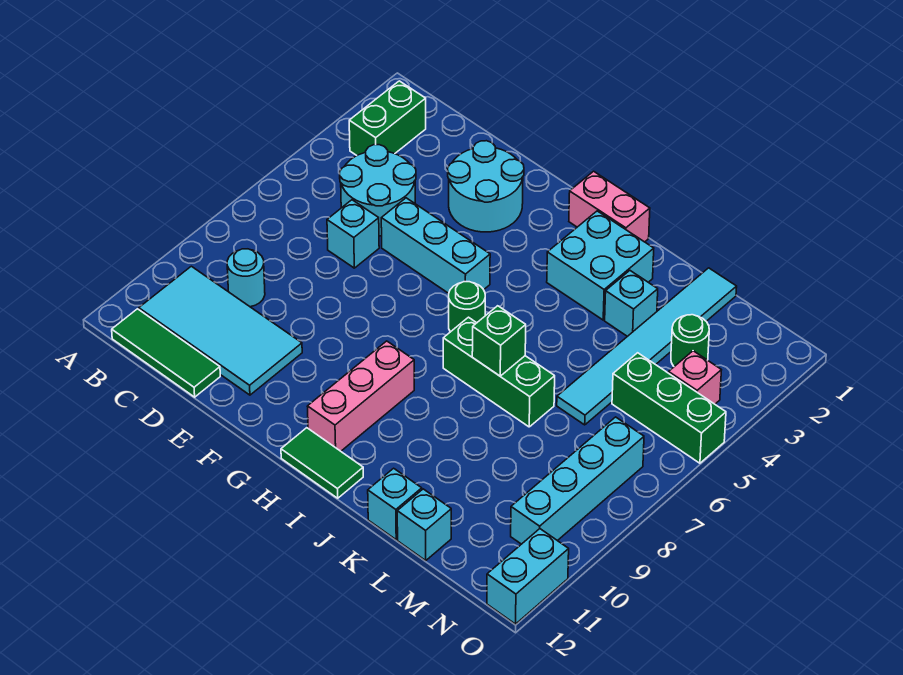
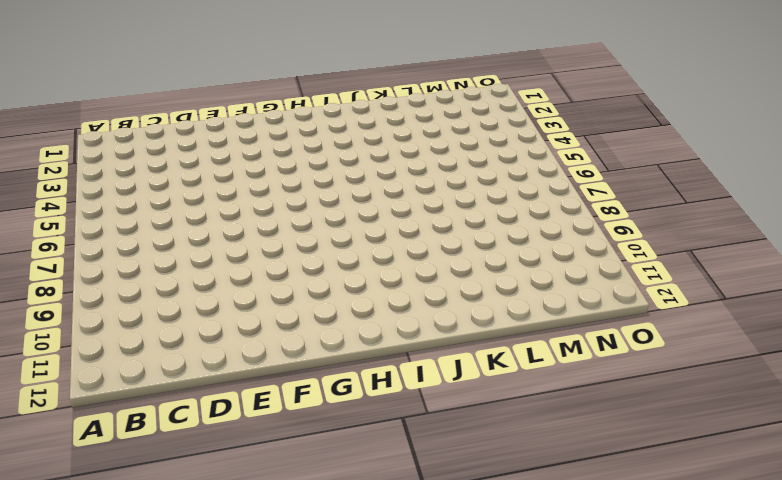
none -> green 1x2 brick [349,81,426,155]
none -> cyan 2x4 tile [139,266,302,395]
none -> green 1x3 tile [112,309,220,397]

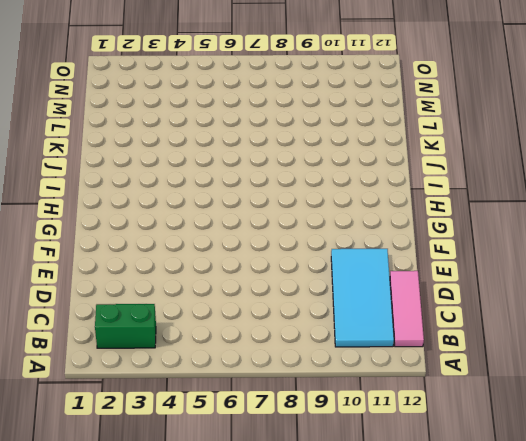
pink 1x3 tile [390,271,424,347] -> green 1x3 tile [112,309,220,397]
none -> cyan 2x2 round brick [340,145,416,236]
none -> cyan 1x1 round brick [227,249,265,307]
none -> cyan 1x1 brick [327,200,379,268]

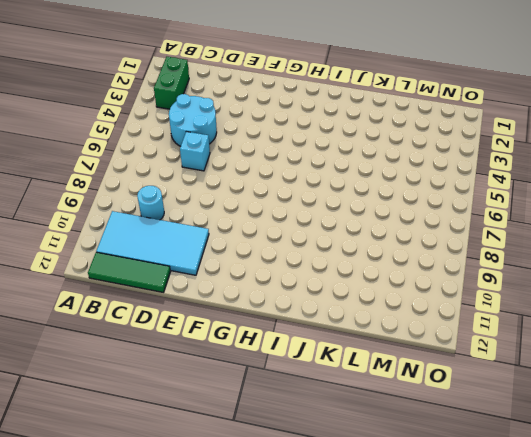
none -> cyan 2x2 round brick [448,141,524,232]
none -> cyan 1x3 brick [381,198,490,293]
none -> pink 1x2 brick [569,171,650,242]

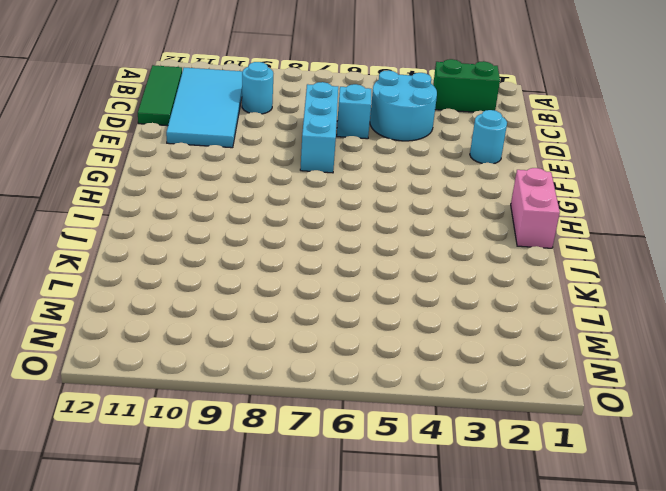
cyan 1x3 brick [300,82,338,173] -> cyan 1x3 brick moved to [381,198,490,293]
cyan 1x1 round brick [470,110,507,164] -> cyan 2x2 round brick [448,141,524,232]
none -> green 1x1 round brick [449,282,485,332]
none -> pink 1x3 brick [307,341,414,451]
none -> green 1x2 tile [281,428,363,498]

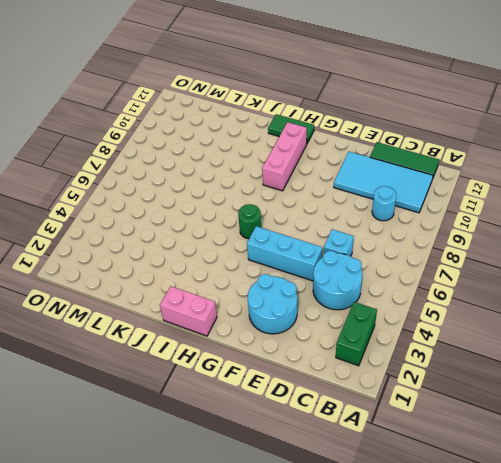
none -> cyan 2x2 brick [547,211,654,320]
none -> green 1x3 brick [443,317,555,427]
none -> cyan 1x1 brick [605,271,658,336]

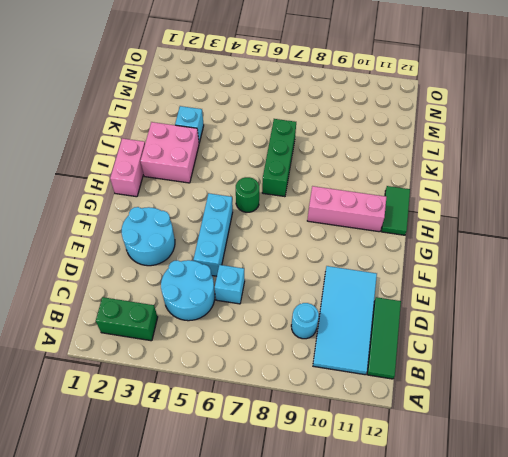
pink 2x2 brick [140,122,199,183] -> cyan 2x2 brick [547,211,654,320]
none -> cyan 1x1 brick [368,468,422,540]
none -> cyan 1x6 tile [557,268,737,425]
none -> cyan 1x1 brick [397,489,451,560]

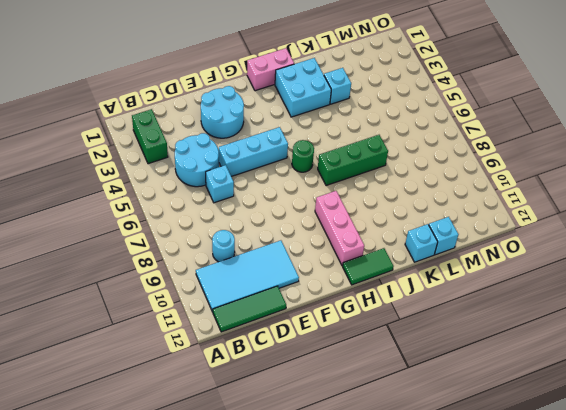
none -> cyan 1x6 tile [557,268,737,425]
none -> green 1x1 round brick [671,315,709,366]
none -> green 1x3 brick [612,353,726,463]

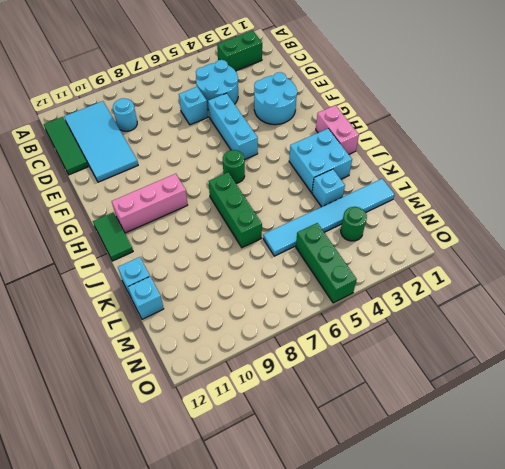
none -> pink 1x1 brick [669,351,721,404]
none -> cyan 1x4 brick [511,417,644,544]
none -> cyan 1x2 brick [487,529,569,624]

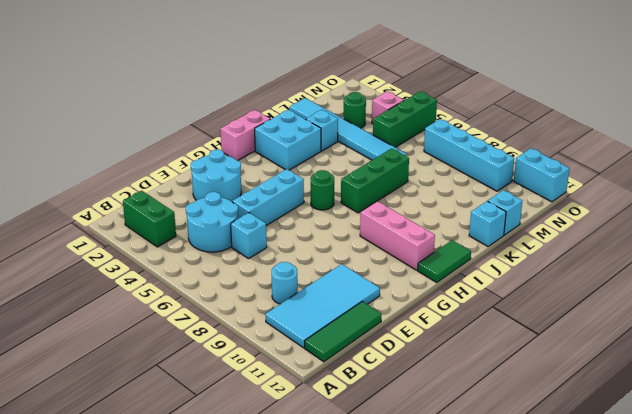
none -> green 1x1 brick [472,306,526,376]

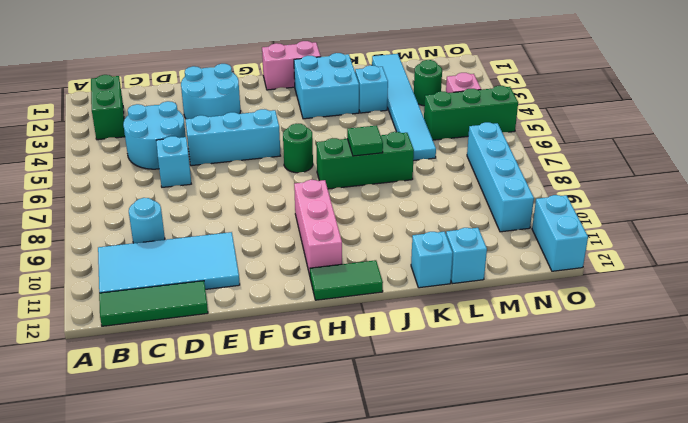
green 1x1 tile [347,125,383,156] -> green 1x1 brick [472,306,526,376]

